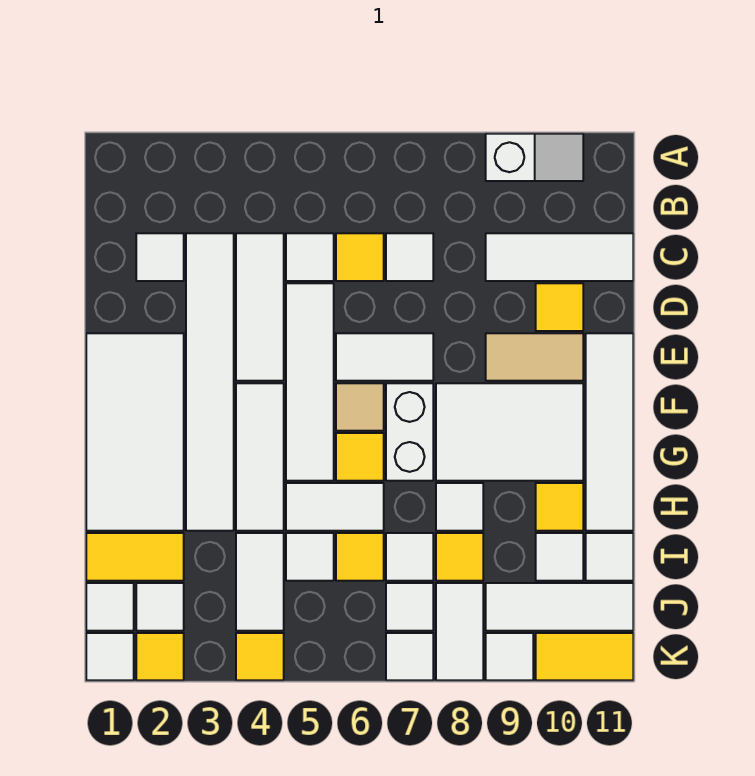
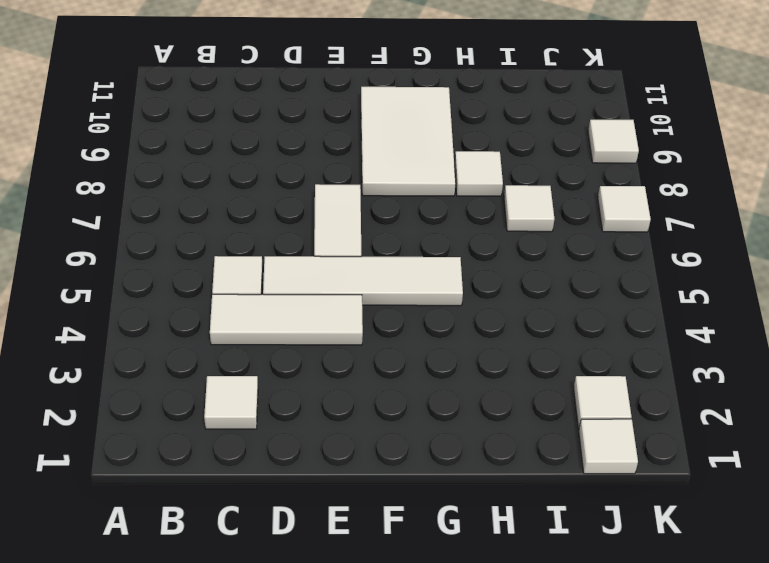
none -> white 1x2 slope [486,134,583,181]
none -> white 1x6 tile [186,233,234,531]
none -> yellow 1x1 tile [336,233,384,281]
none -> white 1x1 tile [386,233,433,281]

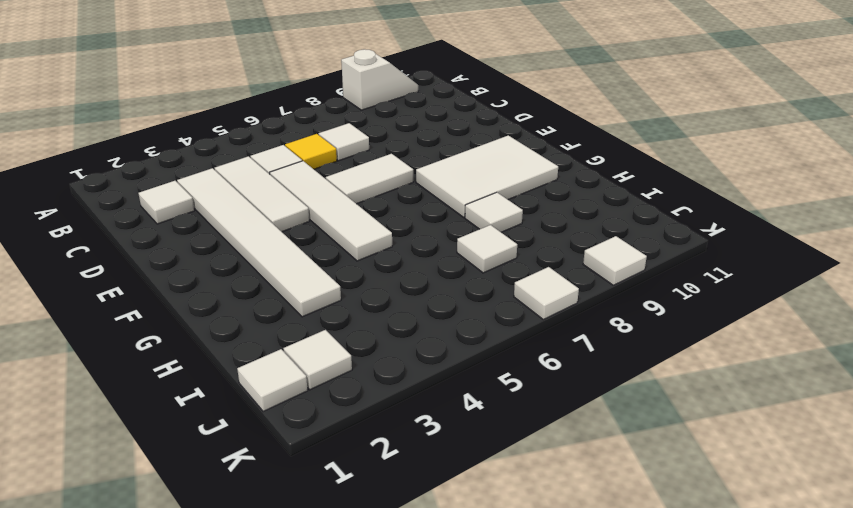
none -> white 1x3 tile [486,233,633,281]
none -> yellow 1x1 tile [536,283,583,331]
none -> white 2x4 tile [86,333,184,531]
none -> tan 1x2 tile [486,333,583,381]

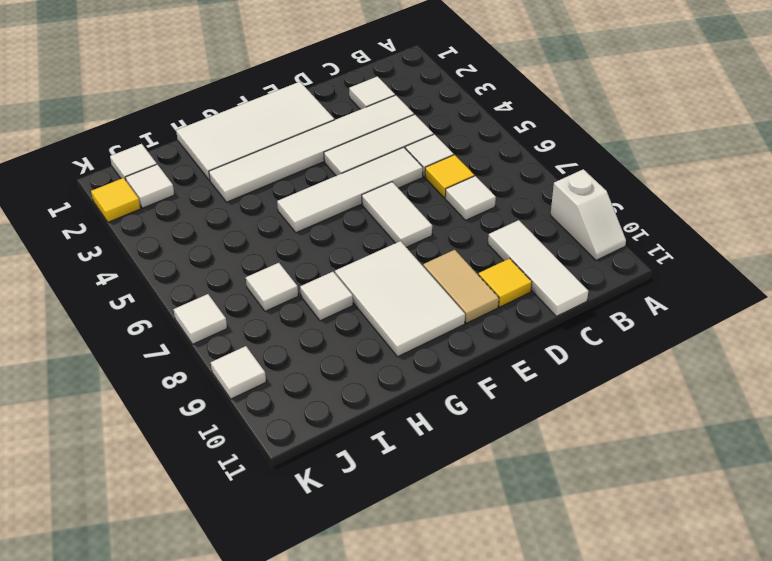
none -> white 1x4 tile [586,333,633,531]
none -> white 1x3 tile [236,383,284,531]
none -> tan 1x1 tile [336,383,384,431]
none -> white 1x2 brick [386,383,433,481]

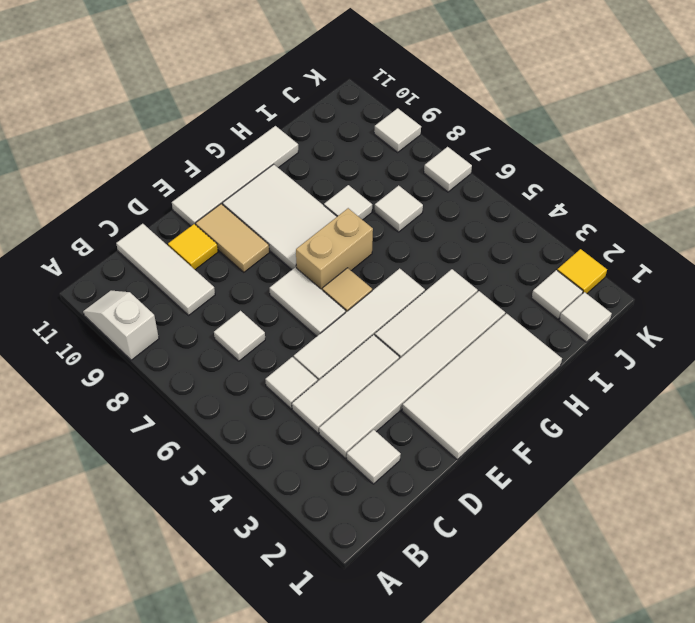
tan 1x2 brick [296,208,373,290] -> white 1x2 brick [386,383,433,481]
none -> yellow 1x1 tile [336,233,384,281]
none -> yellow 1x1 tile [336,433,384,481]
none -> white 1x2 tile [286,483,384,531]
none -> yellow 1x1 tile [536,483,583,531]

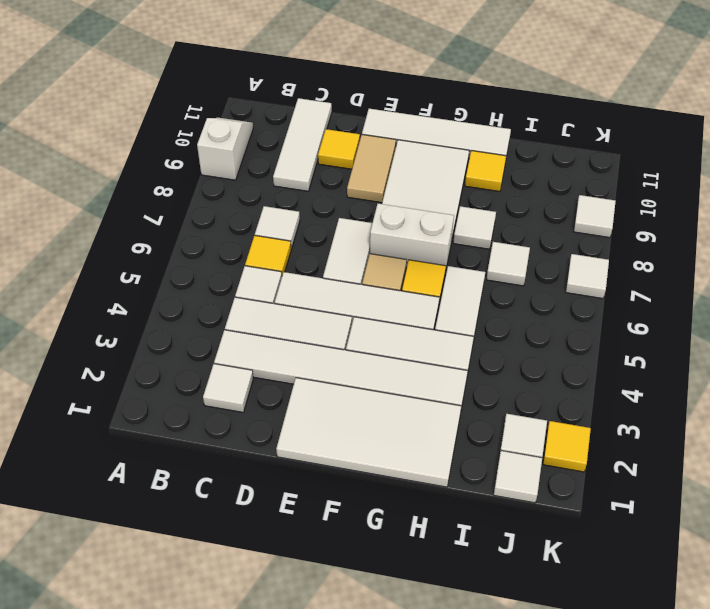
none -> yellow 1x2 tile [86,533,184,581]
none -> white 1x2 tile [236,533,284,631]
none -> white 1x1 tile [286,533,334,581]
none -> yellow 1x1 tile [336,533,384,581]

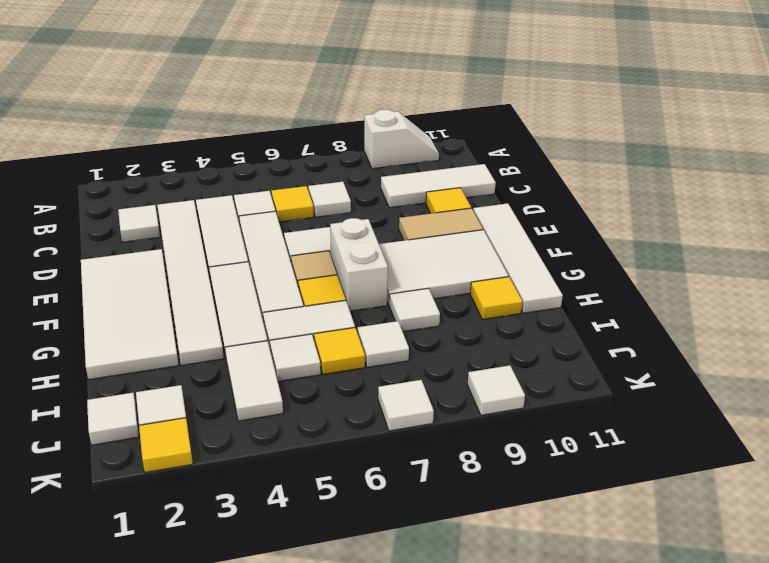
none -> yellow 1x2 tile [86,533,184,581]
none -> yellow 1x1 tile [436,533,483,581]
none -> white 1x1 tile [536,533,583,581]
none -> white 1x1 tile [586,533,633,581]

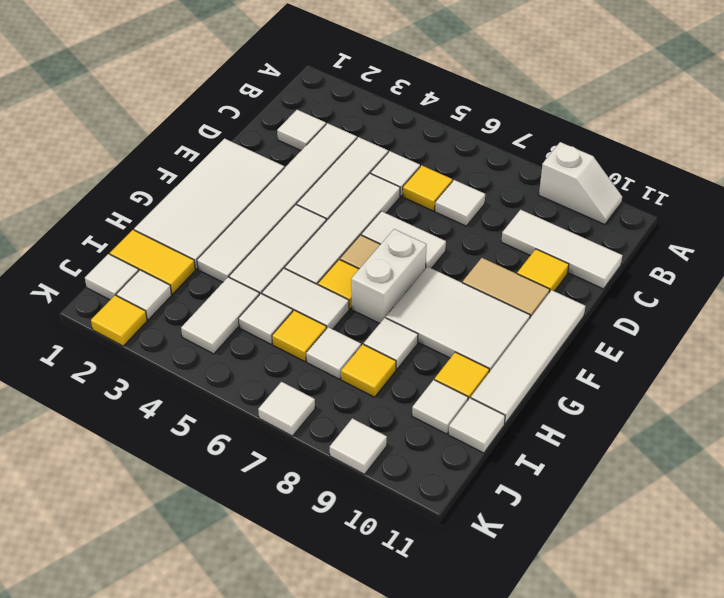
none -> white 1x1 tile [386,583,433,631]
none -> white 1x2 tile [436,583,483,680]
none -> white 1x3 tile [486,583,633,631]
none -> white 1x1 tile [86,633,134,680]

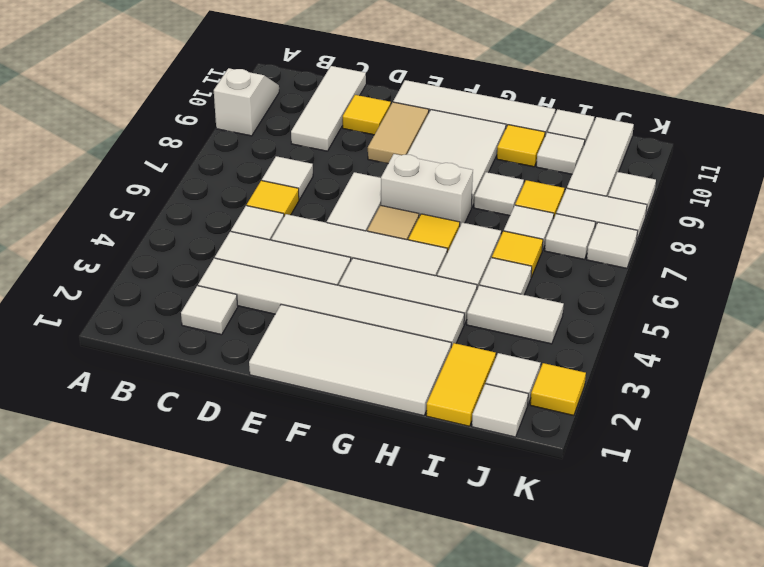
none -> white 1x1 tile [86,633,134,680]
none -> yellow 1x1 tile [236,633,284,680]
none -> yellow 1x2 tile [536,633,633,680]

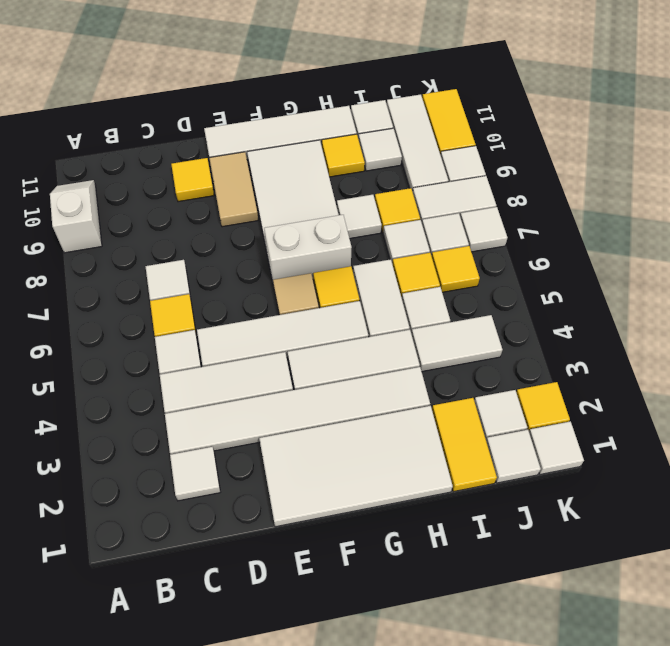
yellow 1x1 tile [432,246,480,292] -> yellow 1x1 tile moved to [236,633,284,680]
none -> white 1x3 tile [486,233,633,281]
none -> white 1x2 tile [336,333,433,381]

